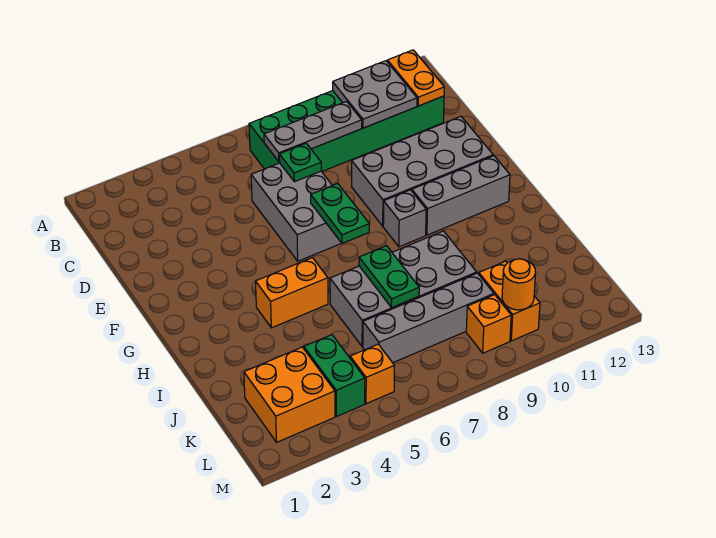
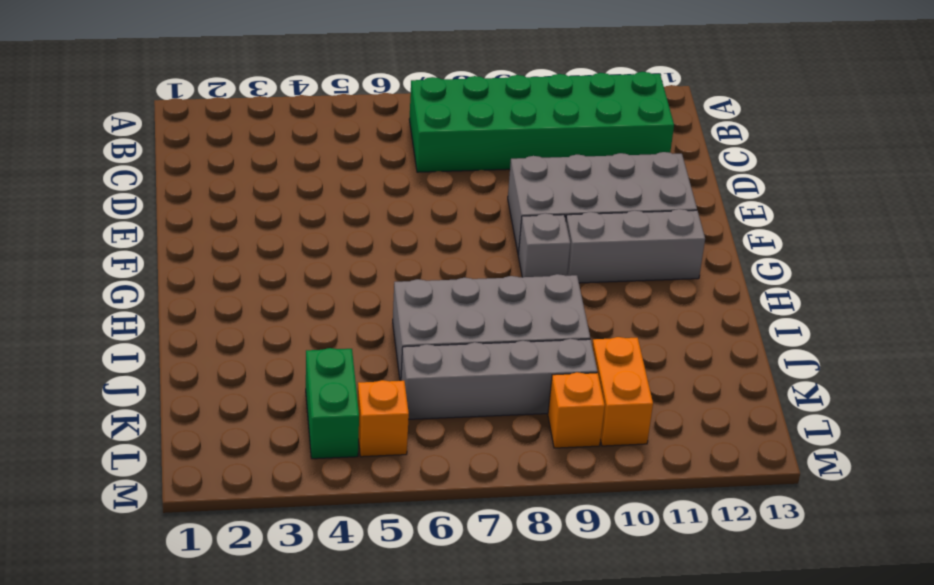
none -> grey 2x3 brick [251,163,341,261]
none -> orange 1x2 brick [256,258,328,328]
none -> orange 2x2 brick [244,347,335,442]

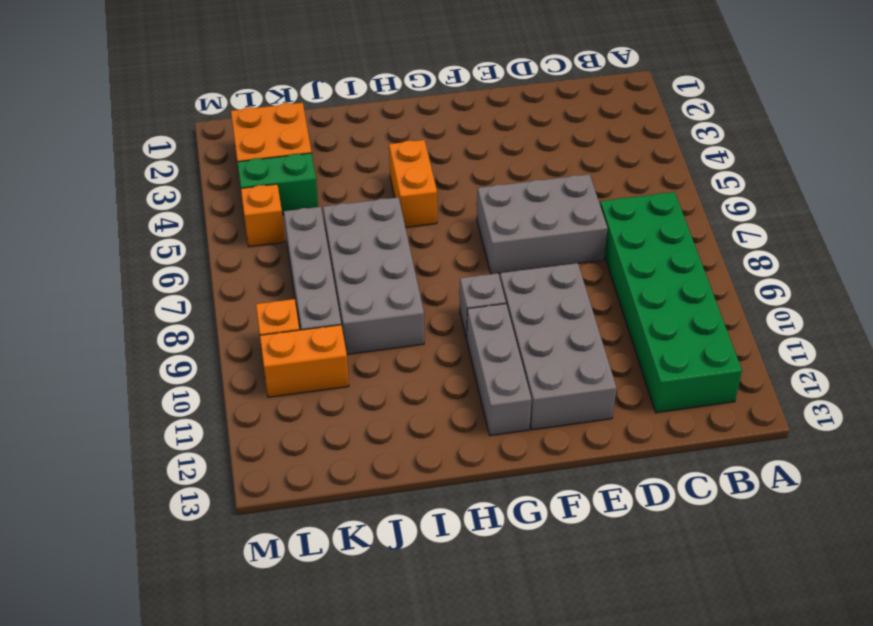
none -> grey 2x2 plate [333,61,417,128]
none -> orange 1x2 plate [387,50,444,106]
none -> grey 1x3 plate [264,101,362,162]

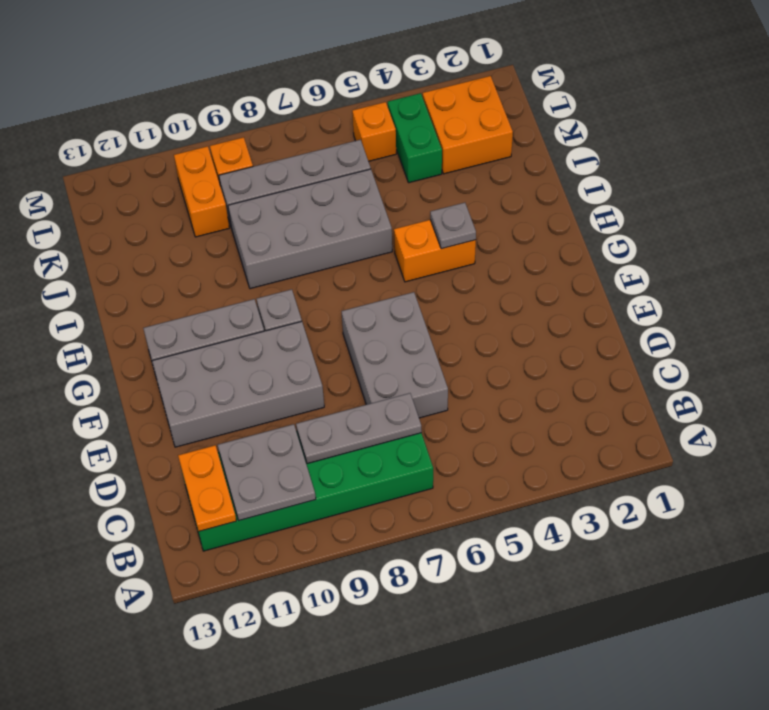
grey 1x1 plate [430,203,476,249] -> none
none -> green 1x1 plate [279,143,321,182]
none -> green 1x2 plate [311,184,369,243]
none -> green 1x2 plate [359,246,419,308]

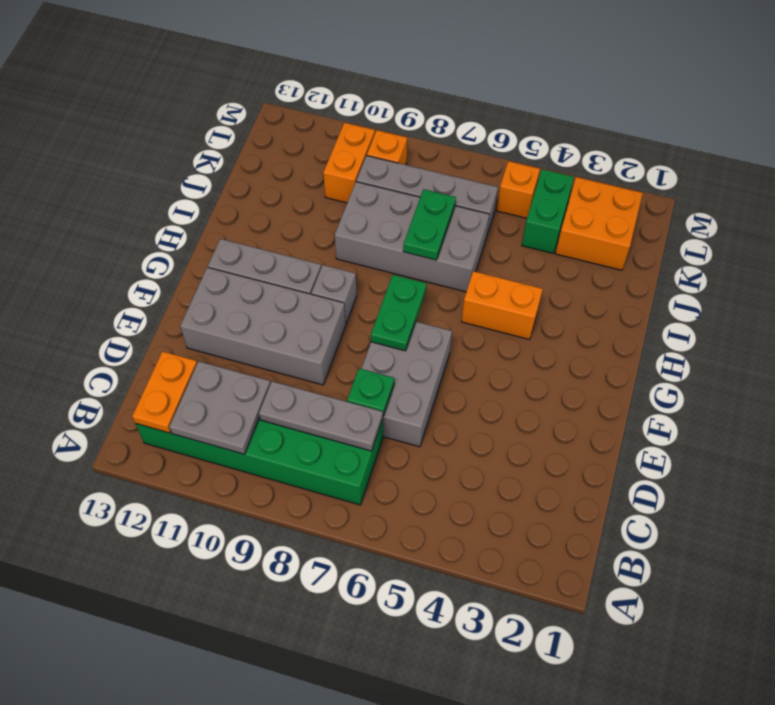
none -> orange 1x1 round brick [502,259,536,310]

